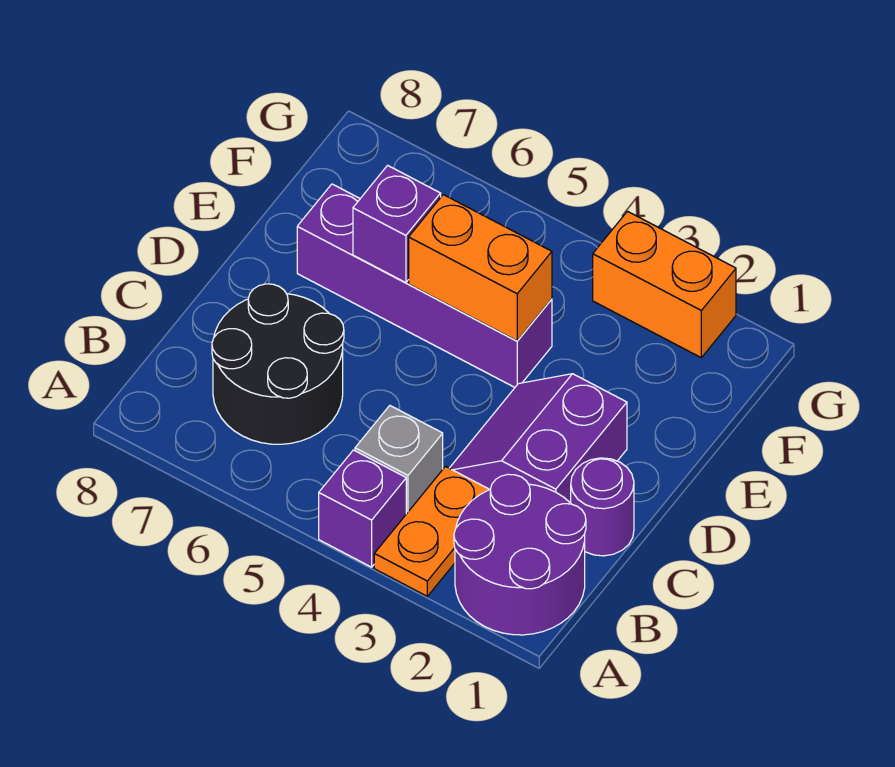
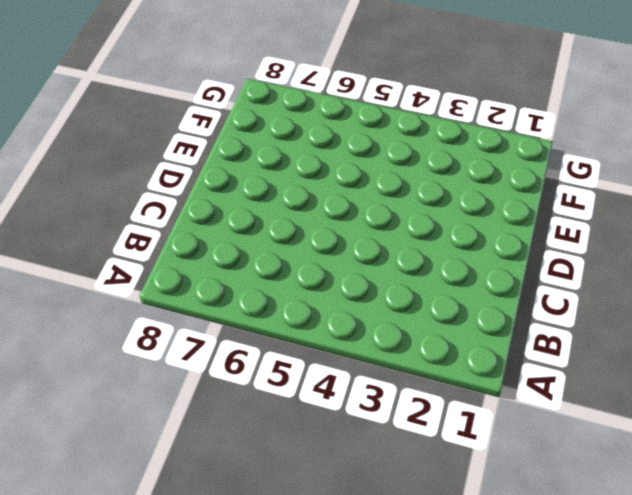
none -> purple 2x2 round brick [454,474,586,635]
none -> orange 1x2 plate [374,466,489,596]

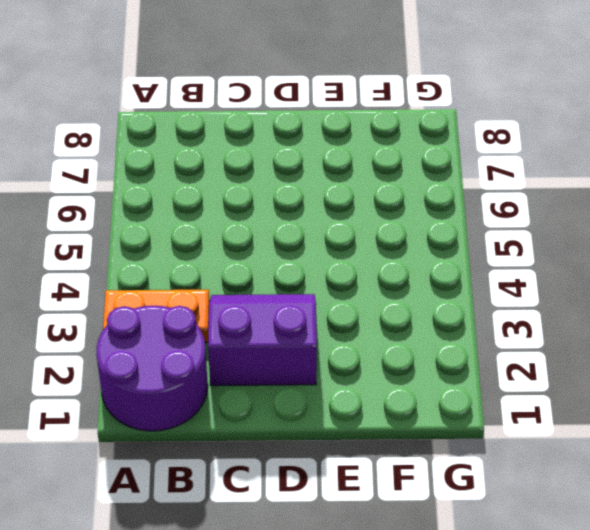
none -> purple 1x1 brick [319,450,406,567]
none -> grey 1x1 brick [355,406,443,514]

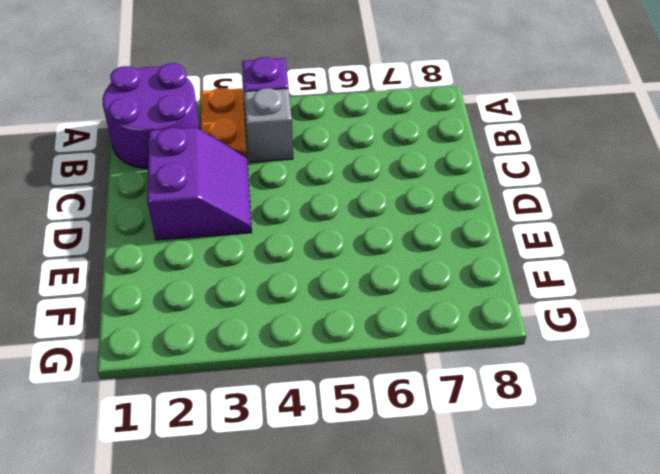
none -> black 2x2 round brick [212,284,344,444]
none -> purple 1x1 round brick [571,458,634,556]

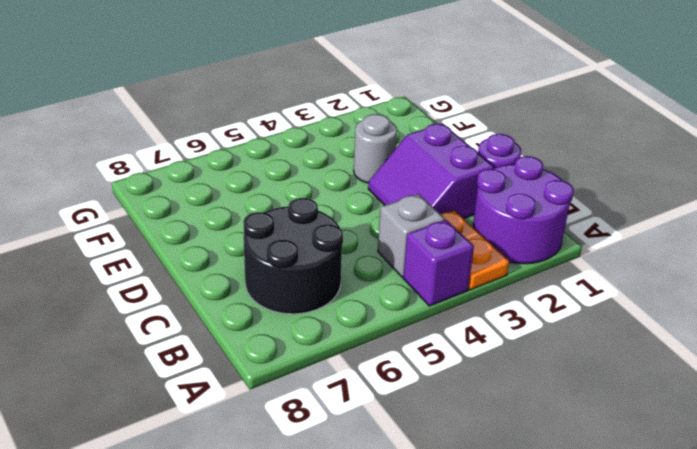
grey 1x1 round brick [354,114,397,183] -> none
none -> purple 1x4 brick [297,184,552,387]
none -> orange 1x2 brick [593,211,736,357]

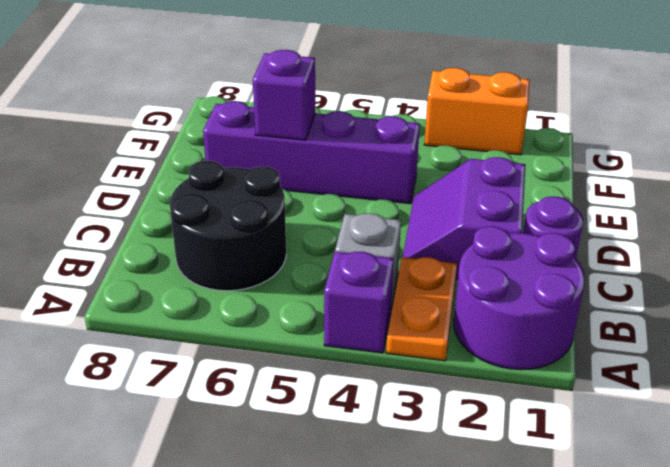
none -> orange 1x2 brick [409,195,552,341]

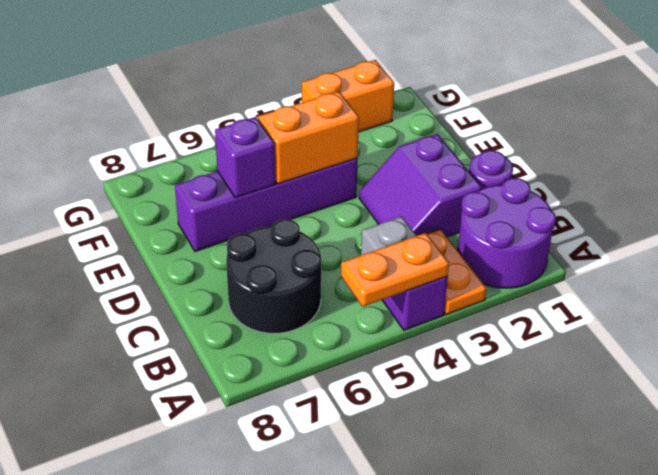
orange 1x2 plate [341,233,449,307] -> none

